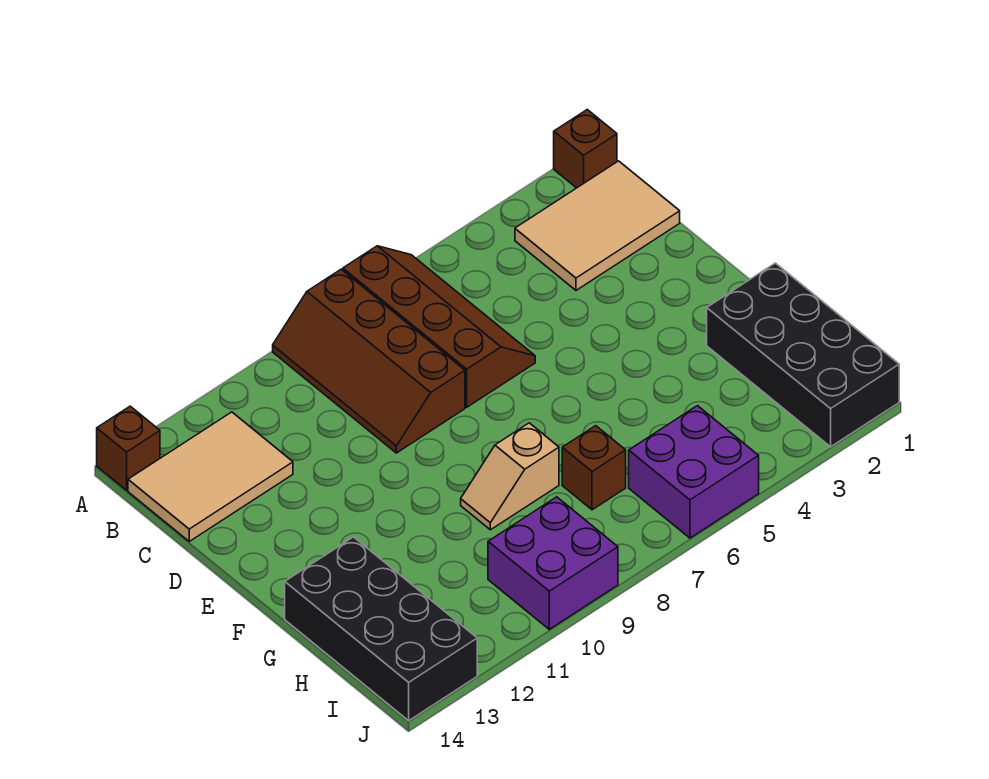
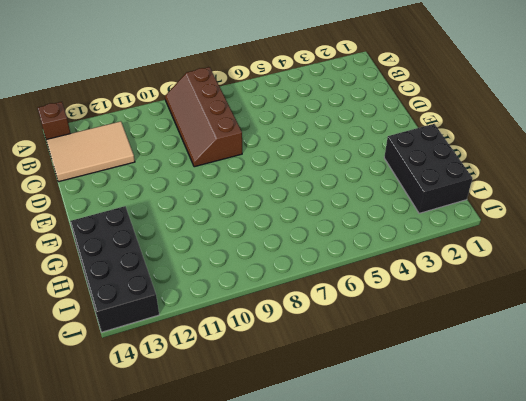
black 2x3 brick [384,124,473,213] -> black 2x4 brick [707,263,899,447]
none -> brown 1x1 brick [554,110,617,188]
none -> brown 2x4 slope [343,246,535,407]
none -> tan 2x3 tile [515,161,680,290]

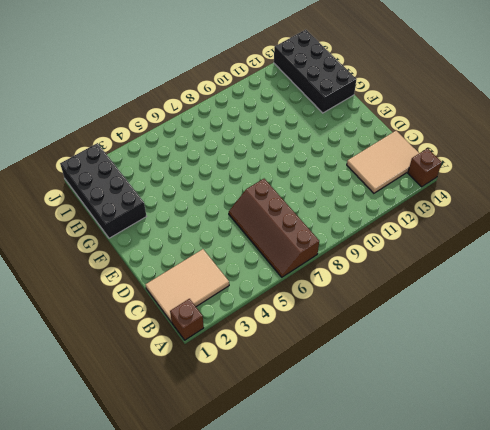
none -> brown 2x4 slope [273,269,465,453]
none -> tan 1x2 slope [461,423,559,530]
none -> brown 1x1 brick [562,426,626,510]

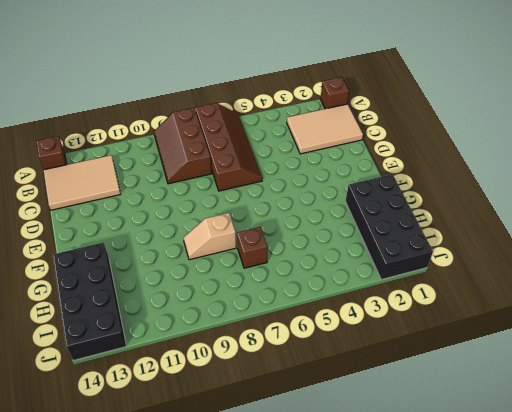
brown 2x3 slope [154,108,212,184] -> brown 2x4 slope [273,269,465,453]
none -> purple 2x2 brick [629,406,759,538]
none -> purple 2x2 brick [488,497,618,629]

